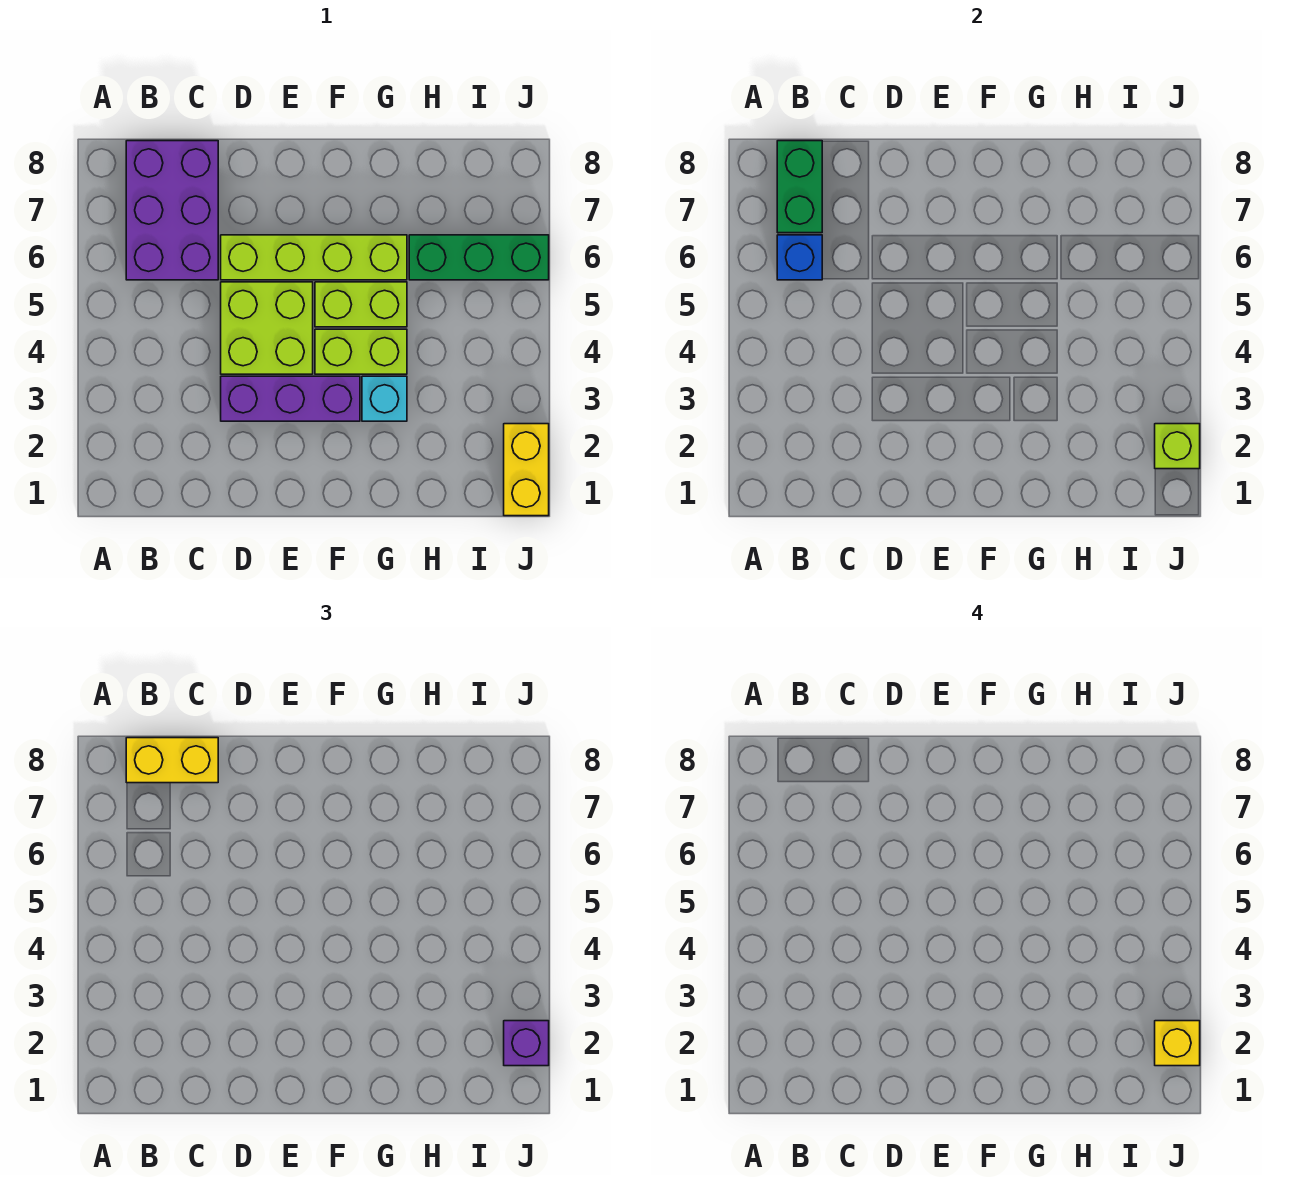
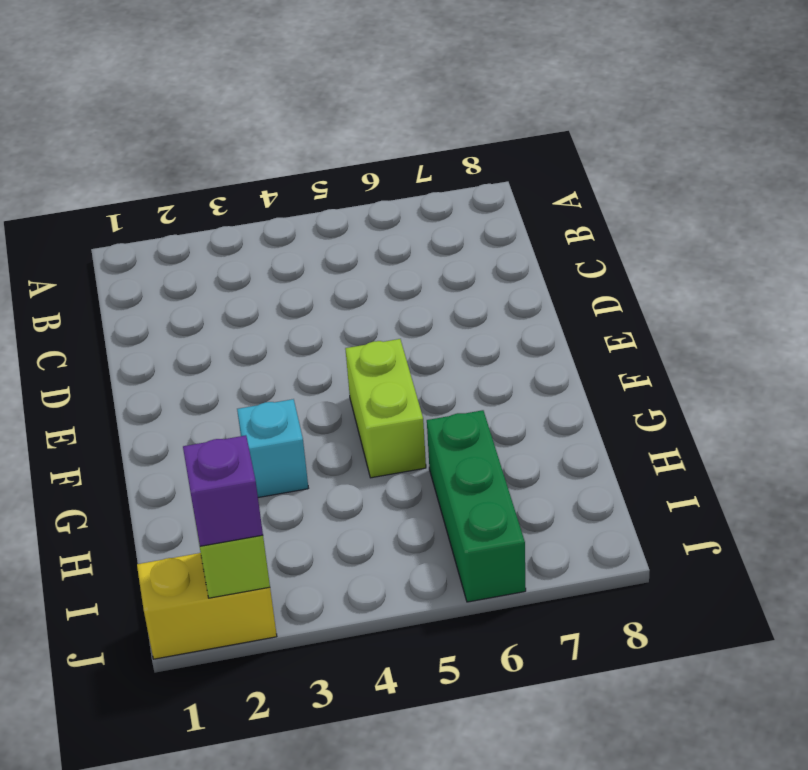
none -> purple 2x3 brick [126,141,218,280]
none -> purple 1x3 brick [221,376,360,421]
none -> lime 2x2 brick [221,282,313,374]

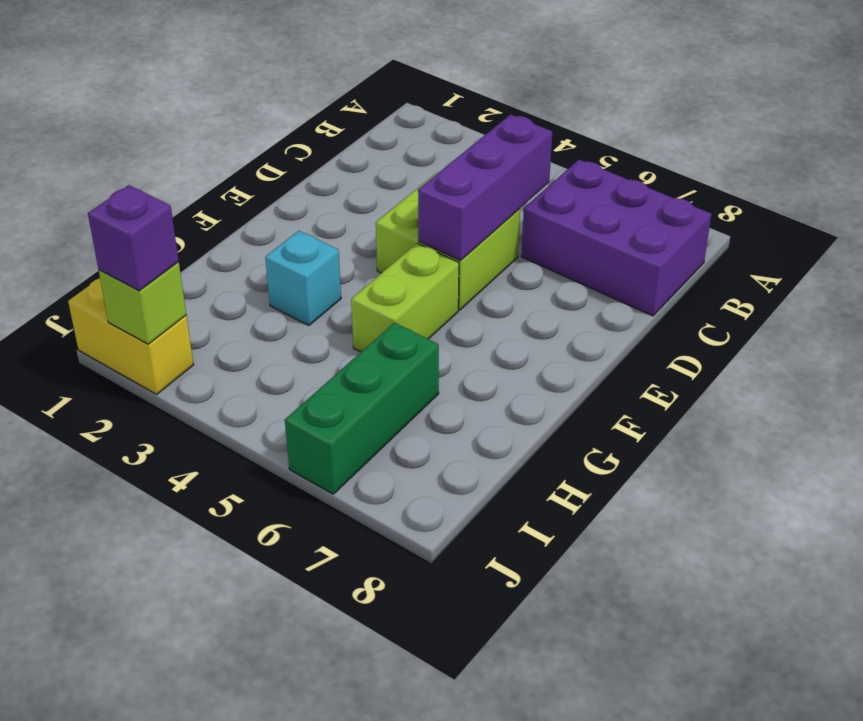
purple 1x3 brick [418,115,552,261] -> purple 1x3 brick moved to [221,376,360,421]
none -> lime 1x4 brick [221,235,407,280]
none -> lime 1x2 brick [315,329,407,374]
none -> blue 1x1 brick [777,235,822,280]

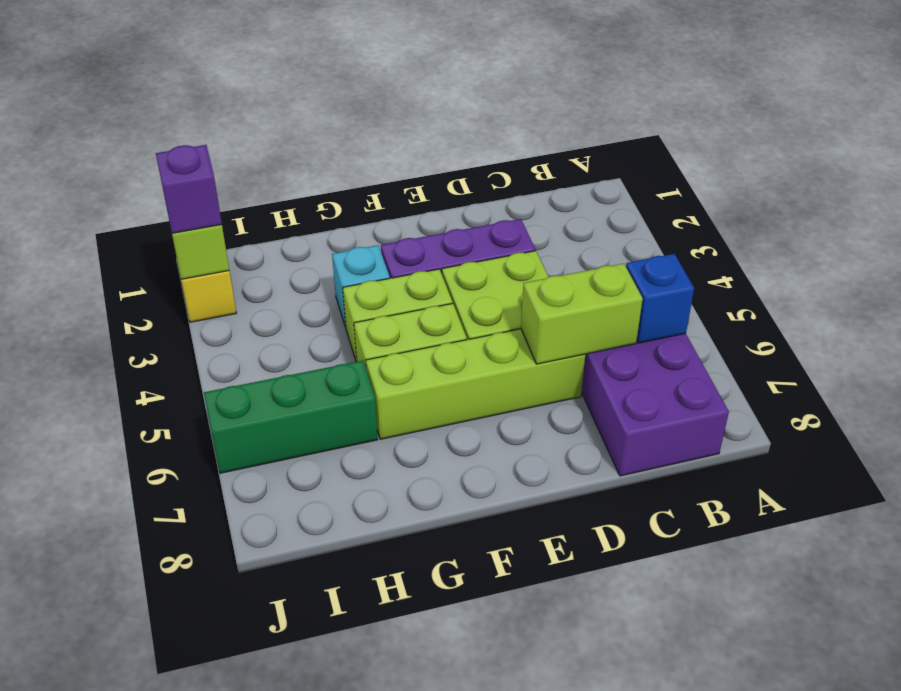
lime 1x2 brick [521,264,643,364] -> none
none -> green 1x2 brick [777,141,822,233]
none -> yellow 1x2 brick [126,738,218,783]
none -> yellow 1x1 brick [1155,1021,1200,1066]

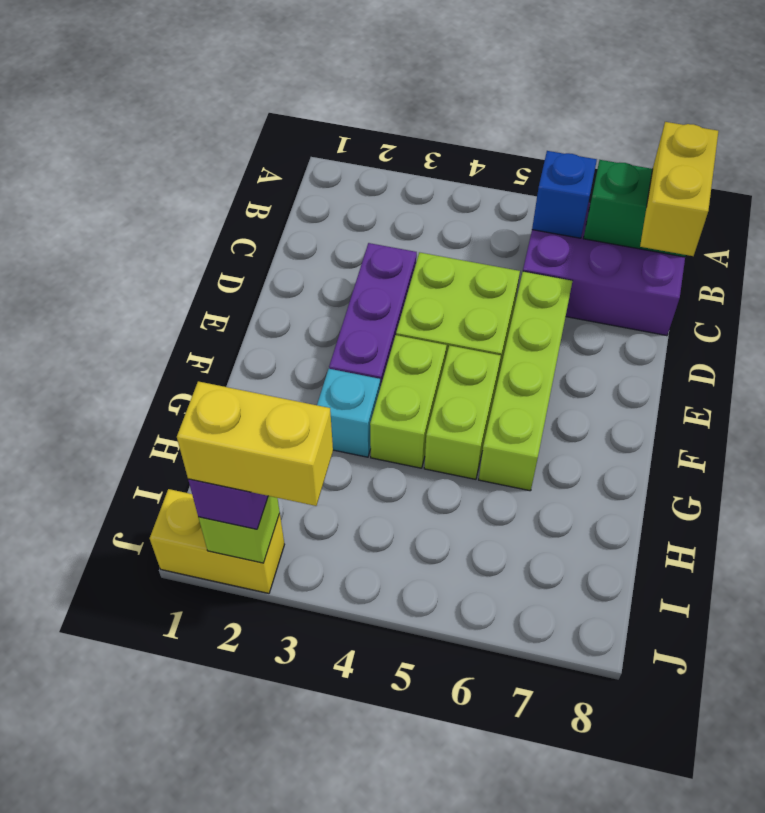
yellow 1x2 brick [177,381,333,506] -> yellow 1x1 brick [1155,1021,1200,1066]
none -> green 1x3 brick [409,235,549,280]

